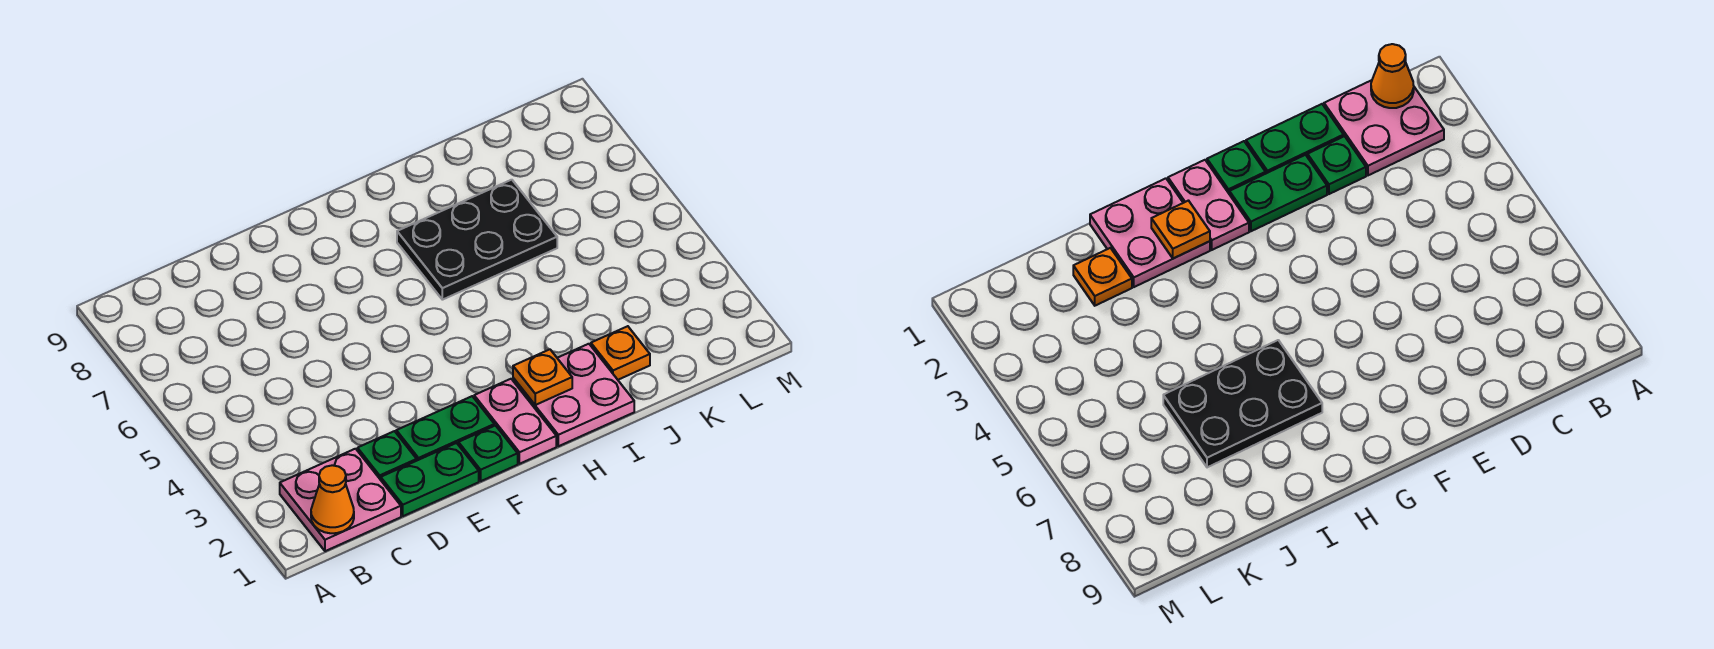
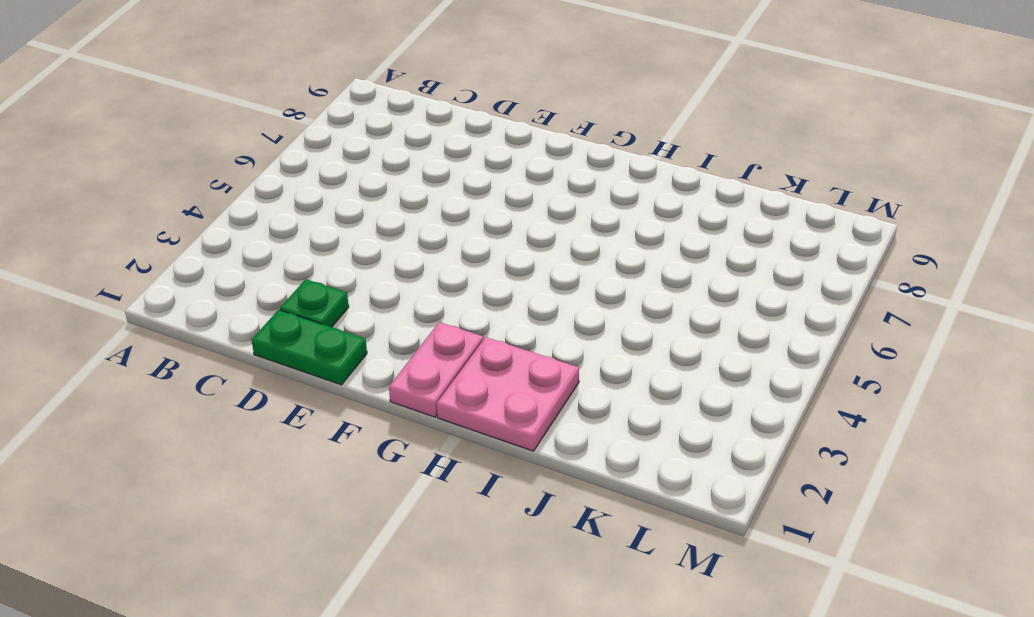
none -> pink 2x2 plate [280,449,401,551]
none -> green 1x2 plate [396,396,494,460]

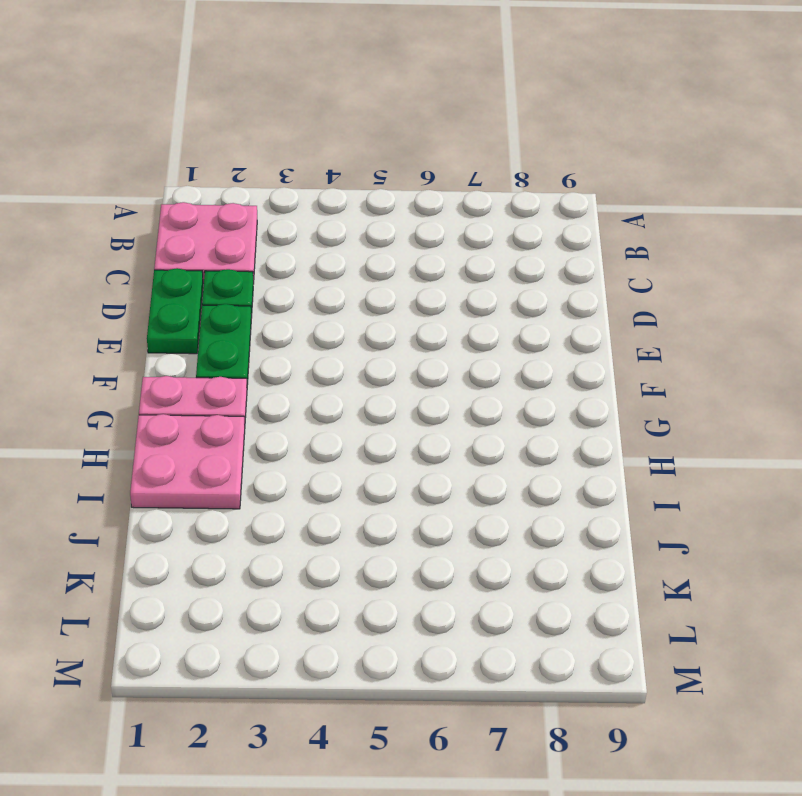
none -> green 1x1 plate [458,426,518,481]
none -> black 2x3 plate [397,180,557,300]

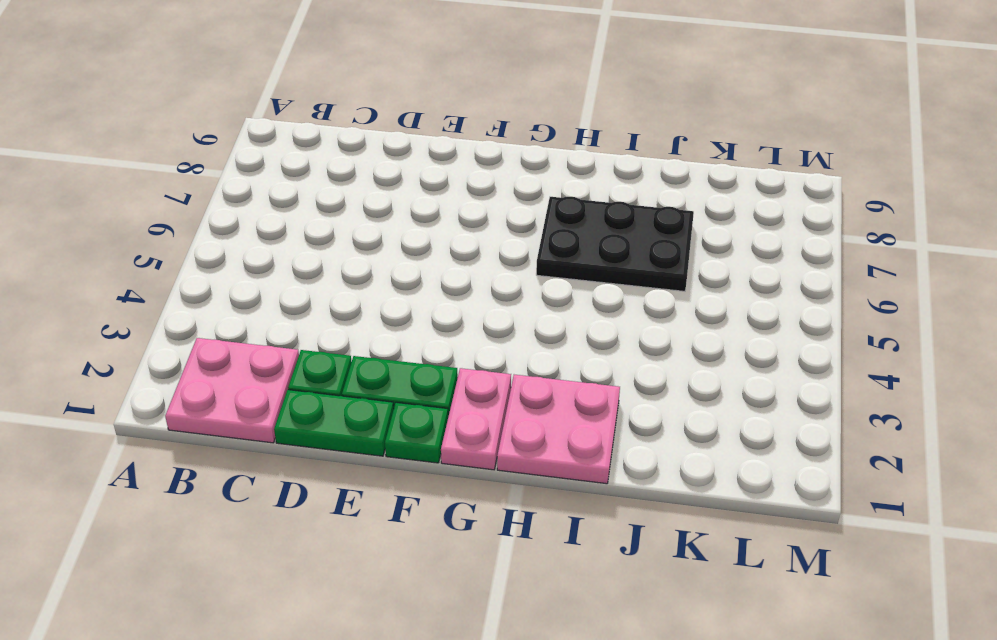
none -> orange 1x1 plate [591,326,650,380]
none -> orange 1x1 cone [311,465,354,533]

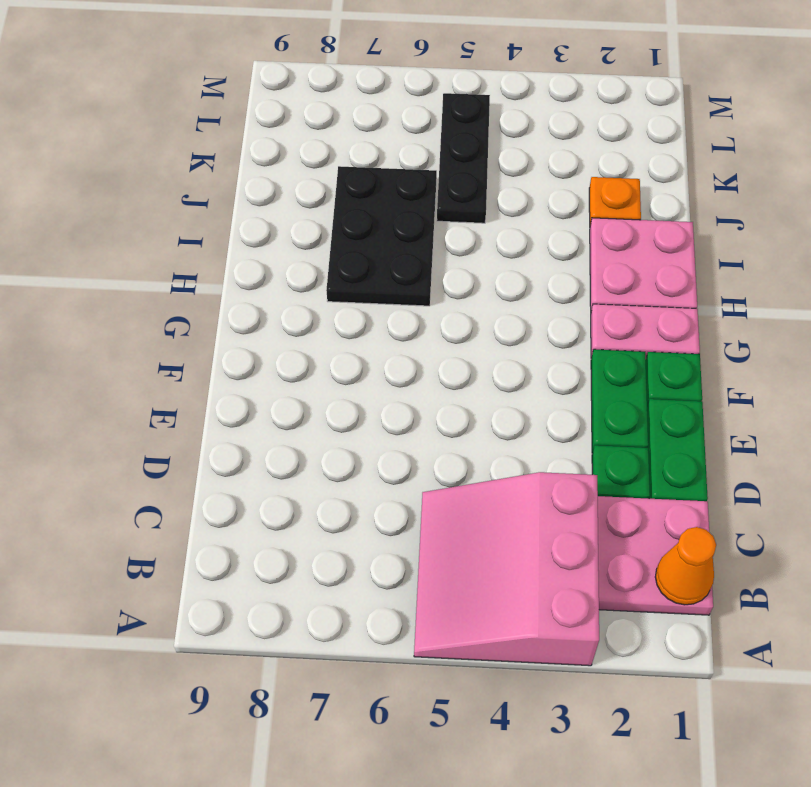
pink 3x3 slope [414,472,599,666] -> none
black 1x3 plate [437,93,490,223] -> none
none -> orange 1x1 plate [513,349,572,405]

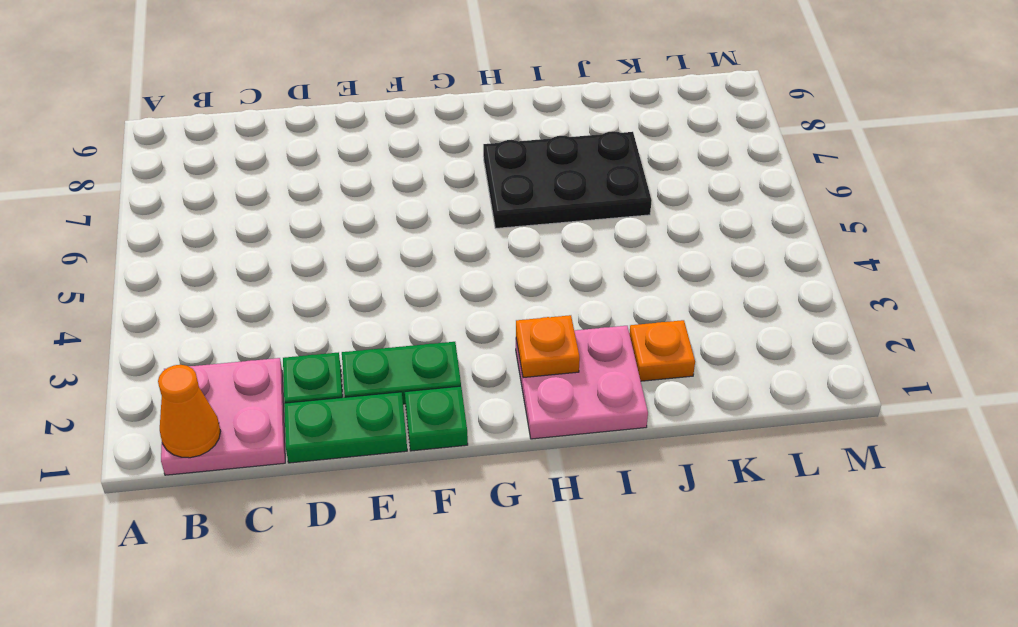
none -> pink 1x2 plate [474,379,556,464]

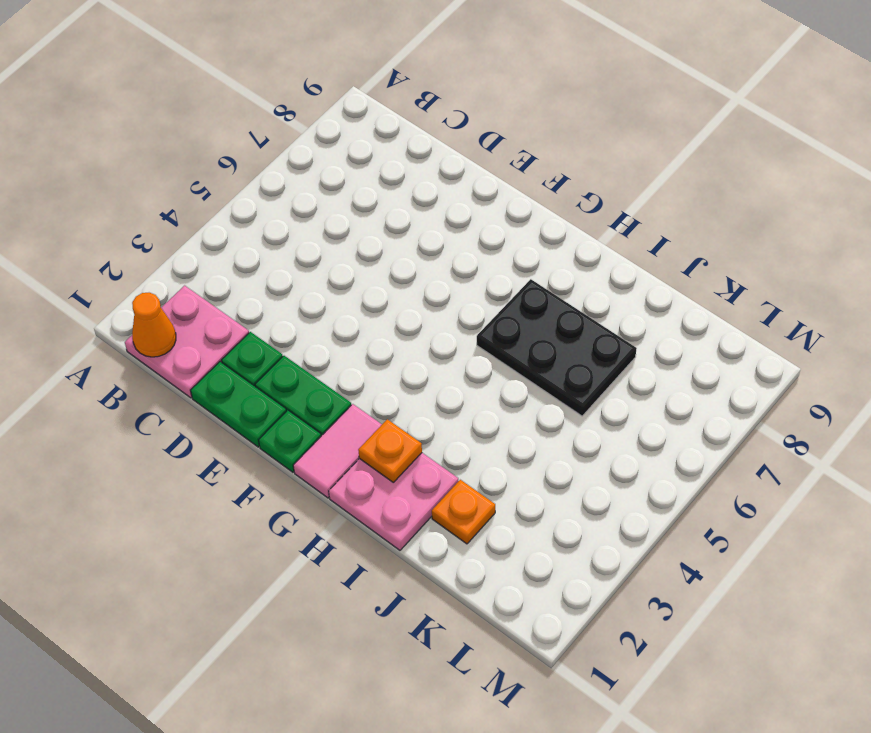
pink 1x2 tile [293,404,382,498] -> pink 1x2 plate [474,379,556,464]

